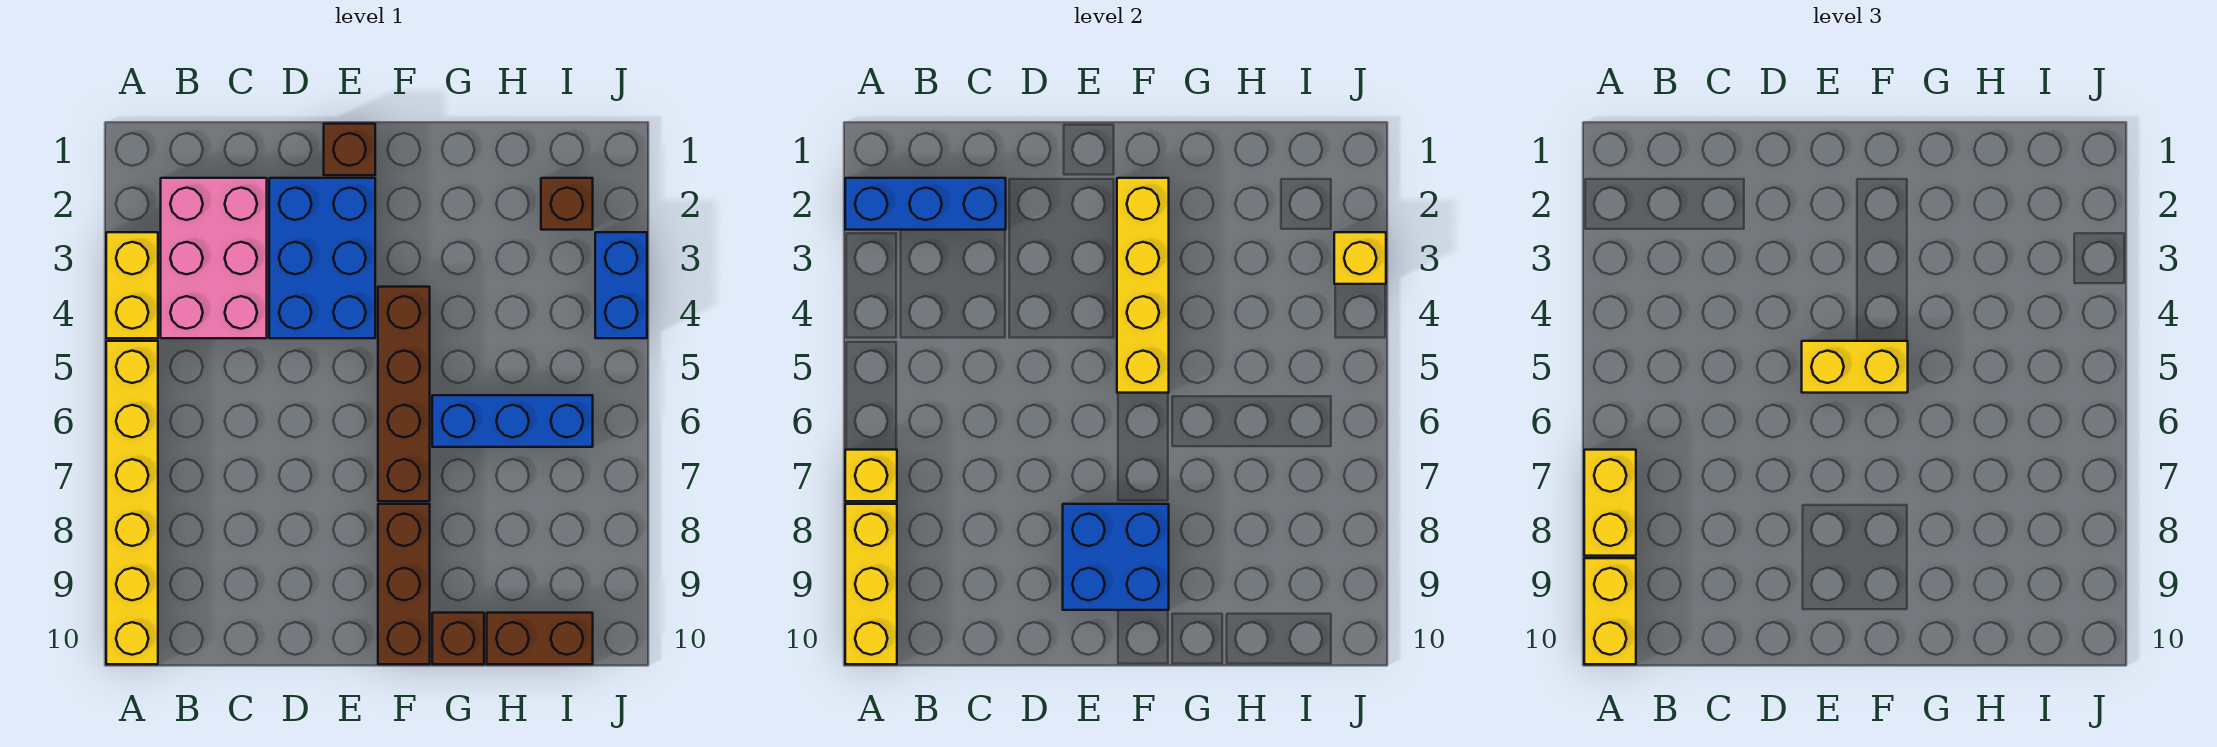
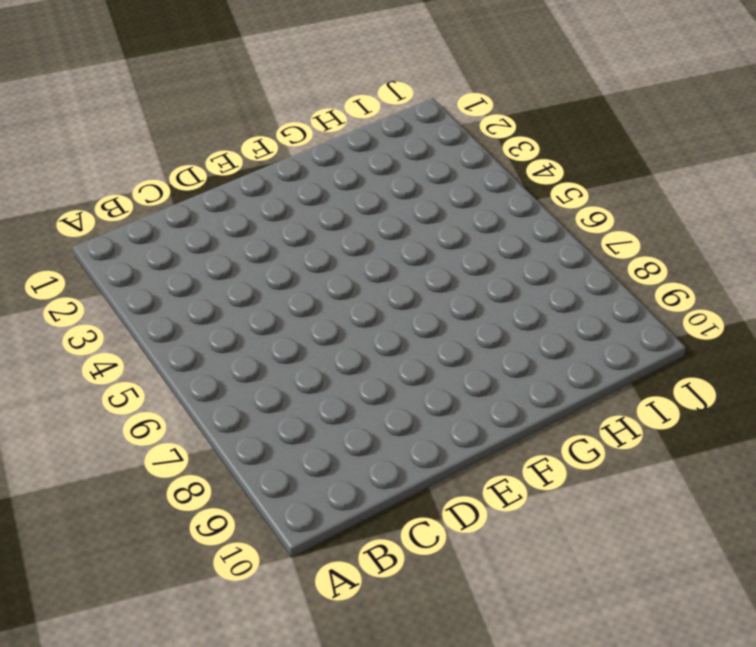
none -> yellow 1x2 brick [106,232,158,338]
none -> yellow 1x6 brick [106,341,158,664]
none -> pink 2x3 brick [161,178,267,338]

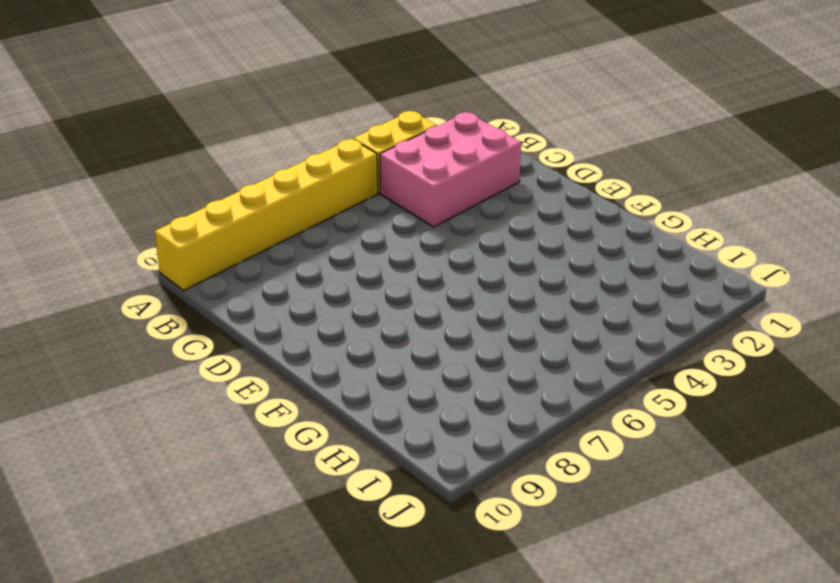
none -> blue 2x3 brick [269,178,375,338]
none -> brown 1x1 brick [324,124,375,175]
none -> brown 1x4 brick [378,287,430,501]

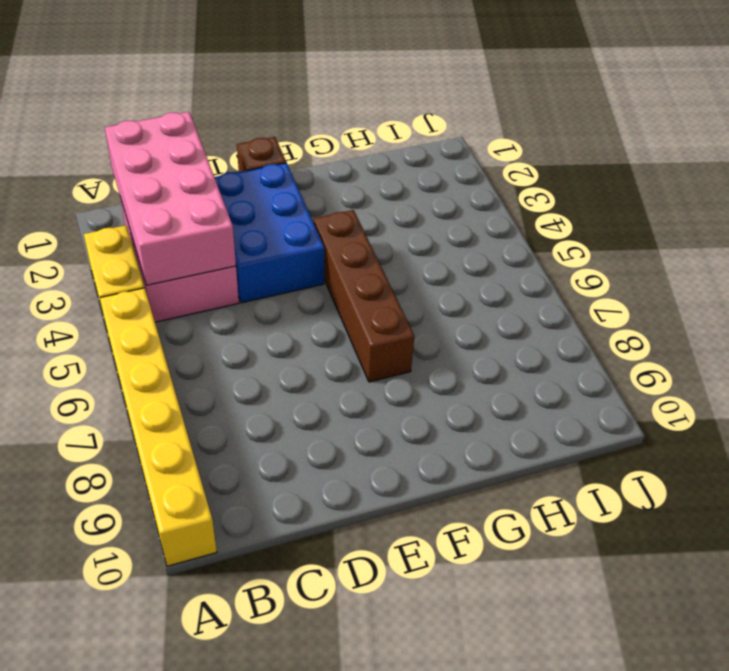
pink 2x4 brick [105,112,236,285] -> blue 1x3 brick [845,178,1006,230]
none -> brown 1x3 brick [378,504,430,664]
none -> blue 1x3 brick [432,395,593,447]
none -> brown 1x1 brick [432,613,484,664]

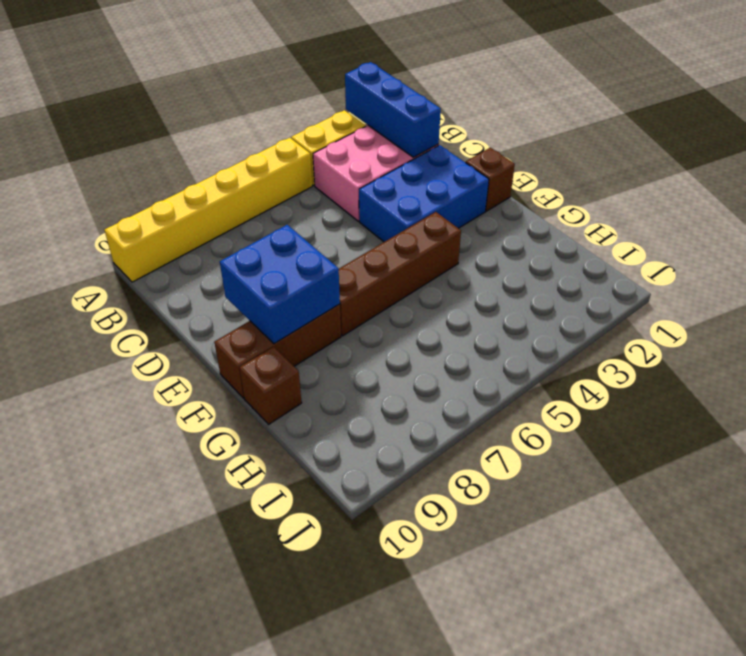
none -> blue 1x3 brick [432,395,593,447]
none -> brown 1x2 brick [487,613,593,664]
none -> brown 1x1 brick [541,178,593,230]

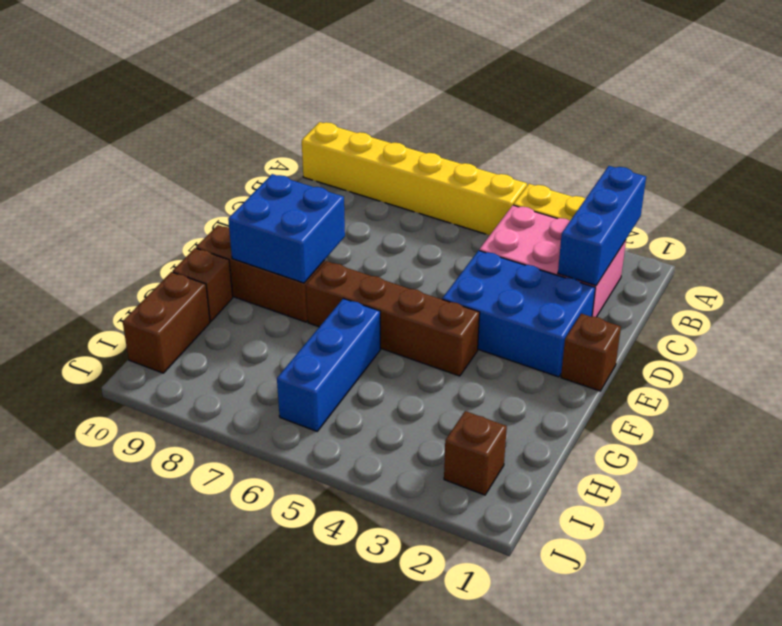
none -> blue 1x2 brick [595,232,647,338]
none -> yellow 1x1 brick [845,450,897,501]
none -> yellow 1x3 brick [845,504,897,664]

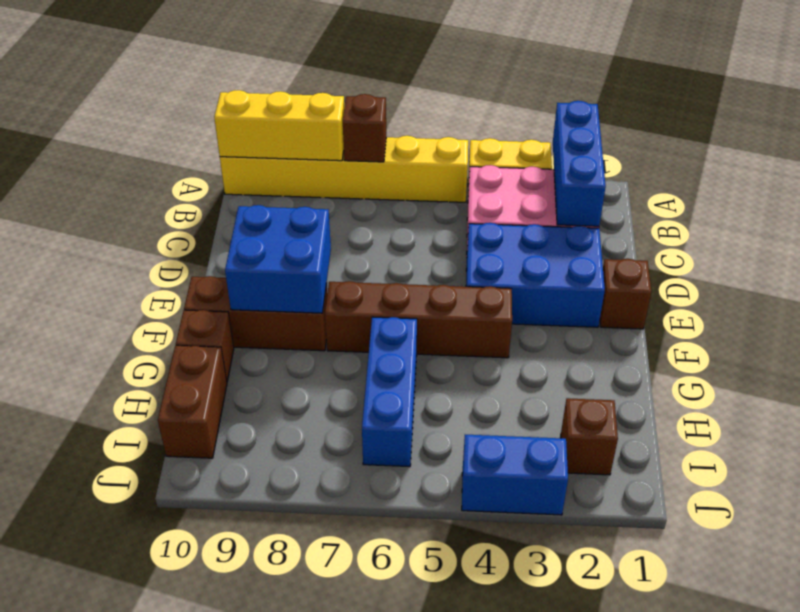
brown 1x1 brick [343,94,386,162] -> yellow 1x1 brick [845,450,897,501]
none -> yellow 1x4 brick [1117,178,1169,393]
none -> yellow 1x1 brick [1334,232,1386,284]
none -> yellow 1x2 brick [1584,450,1636,556]

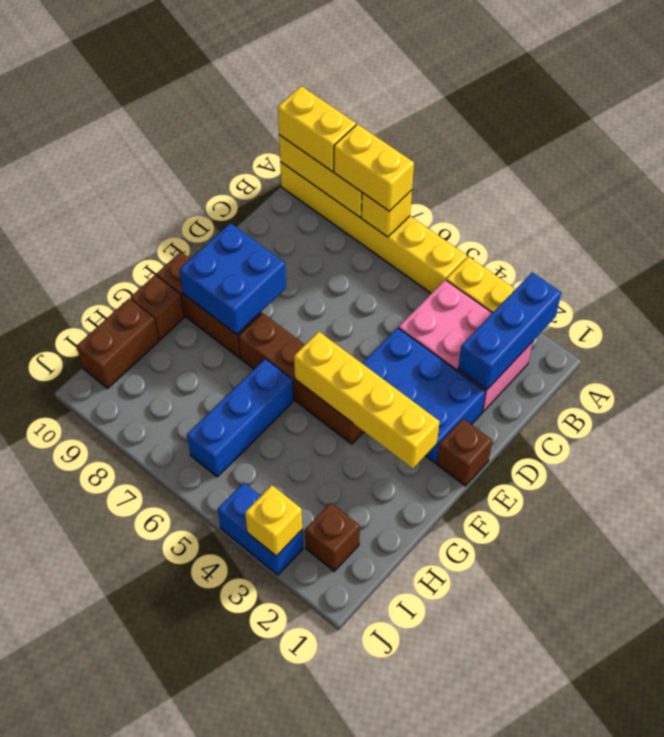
none -> yellow 1x2 brick [1802,341,1908,393]

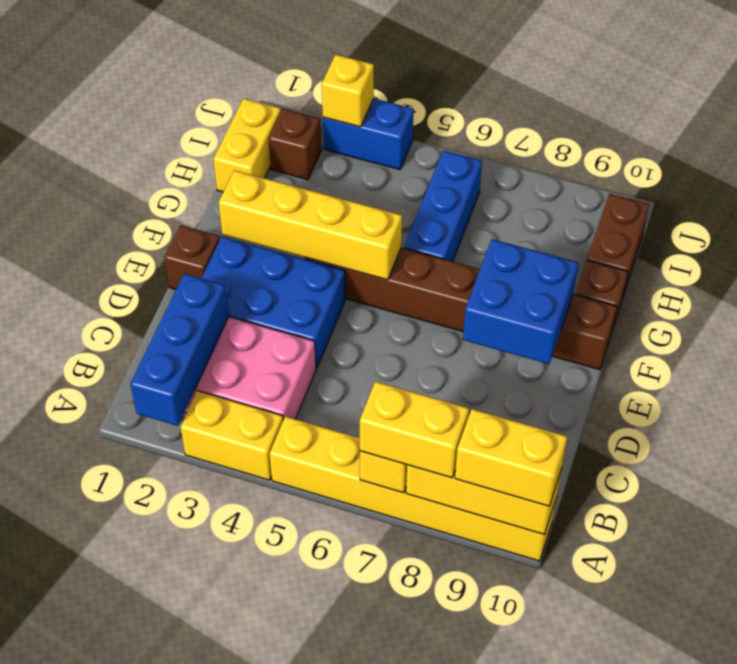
yellow 1x2 brick [213,99,281,192] -> yellow 1x2 brick moved to [1802,341,1908,393]

